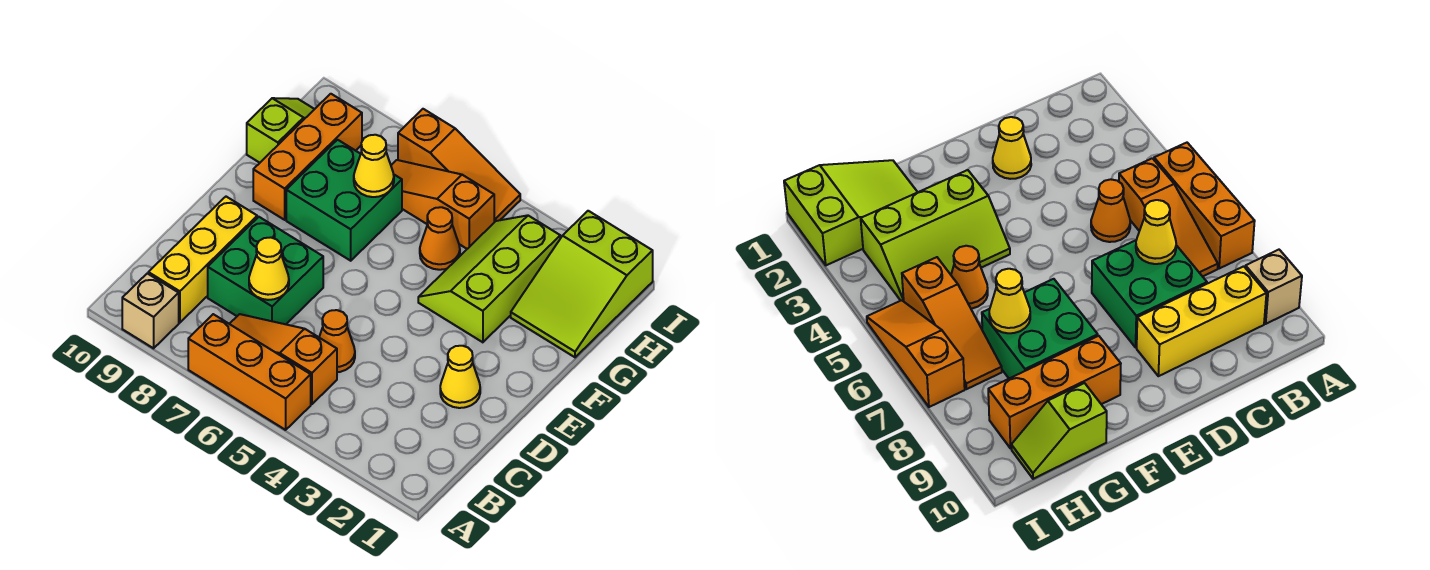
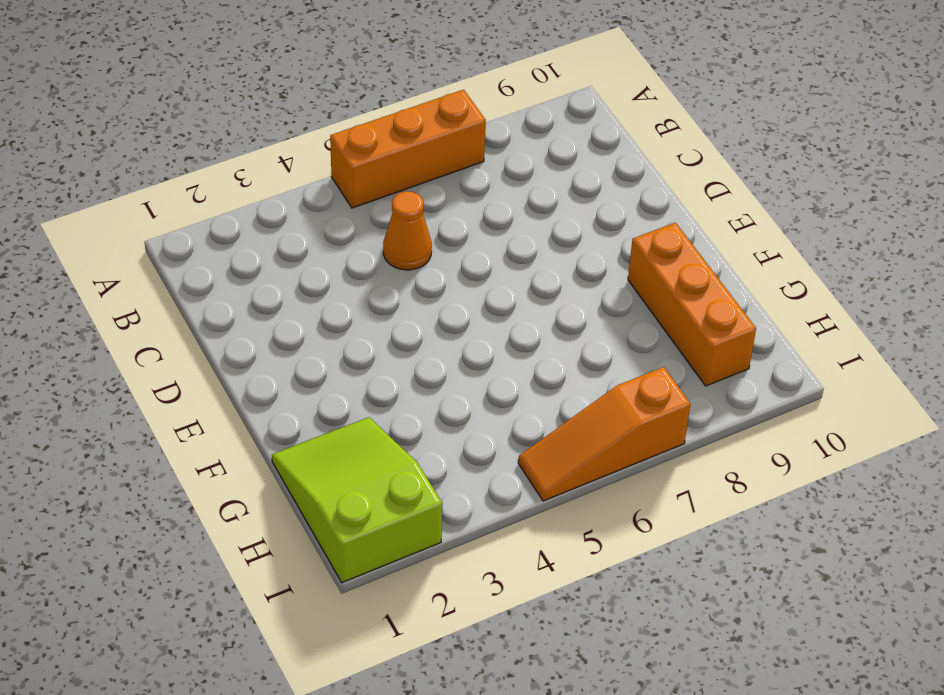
none -> tan 1x1 brick [122,273,179,348]
none -> orange 1x3 slope [230,314,337,404]
none -> yellow 1x3 brick [148,197,257,323]

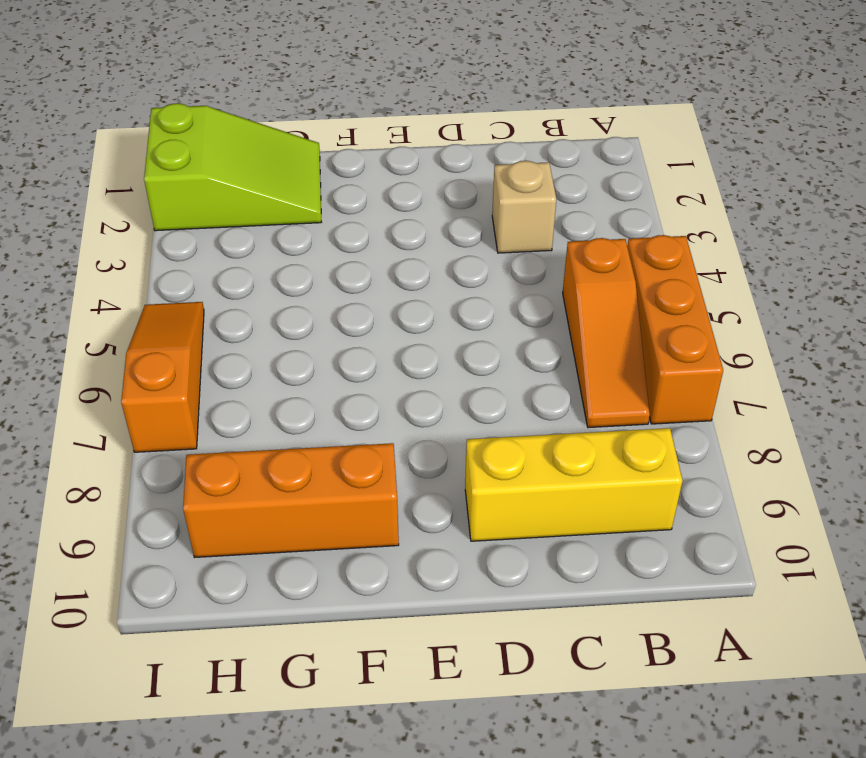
tan 1x1 brick [492,161,556,253] -> tan 1x1 brick moved to [122,273,179,348]
none -> orange 1x1 cone [319,310,355,372]
none -> green 2x2 brick [208,217,323,324]
none -> yellow 1x1 cone [440,346,480,408]

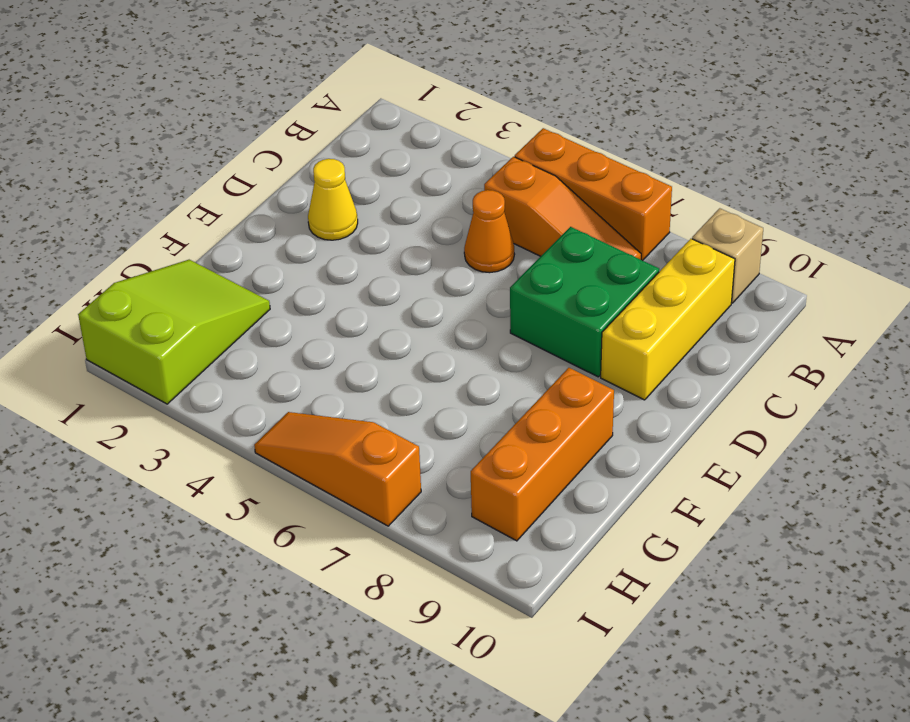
none -> lime 2x3 slope [418,215,560,342]
none -> green 2x2 brick [286,140,402,261]
none -> orange 1x1 cone [420,207,460,270]

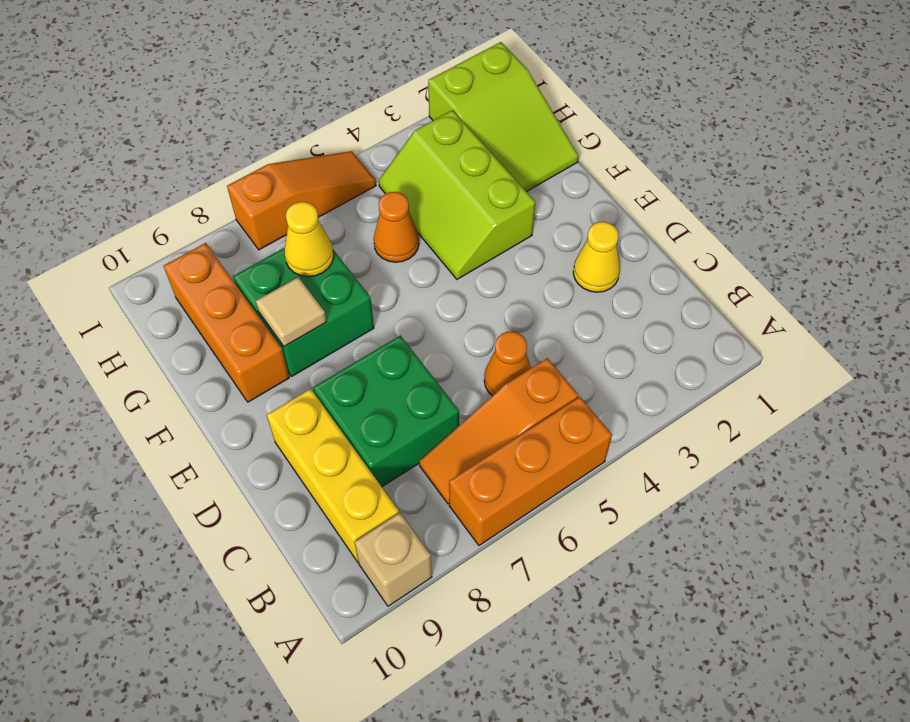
tan 1x1 tile [256,277,327,347] -> none
none -> lime 1x2 slope [247,98,314,163]
none -> orange 1x3 slope [391,160,494,249]
none -> yellow 1x1 cone [249,237,289,300]

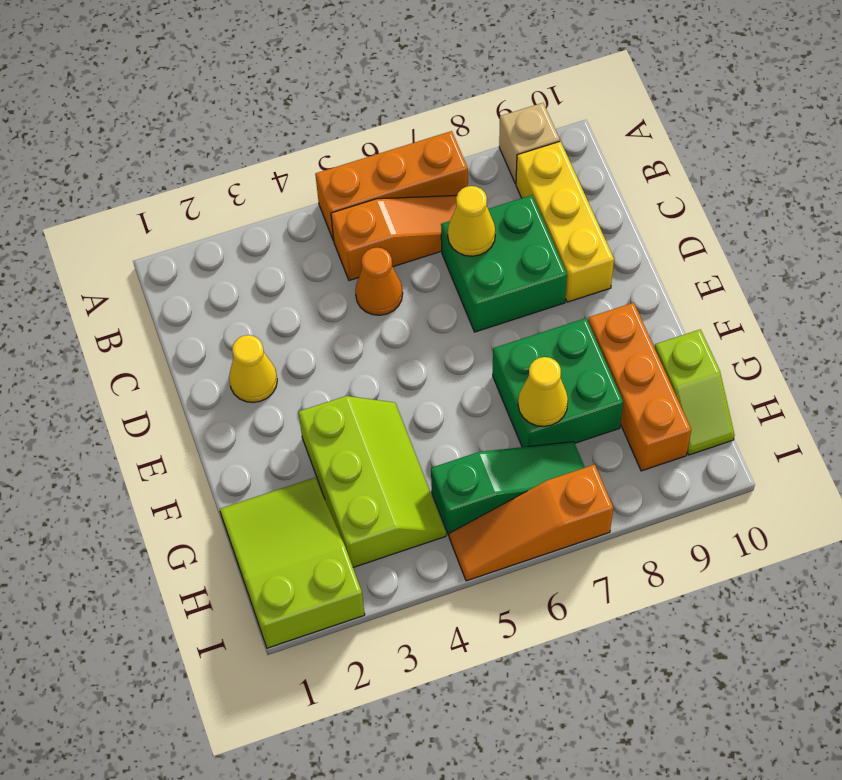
green 1x3 slope [431,442,585,536] -> orange 1x3 slope [391,160,494,249]
none -> orange 1x1 cone [420,207,460,270]

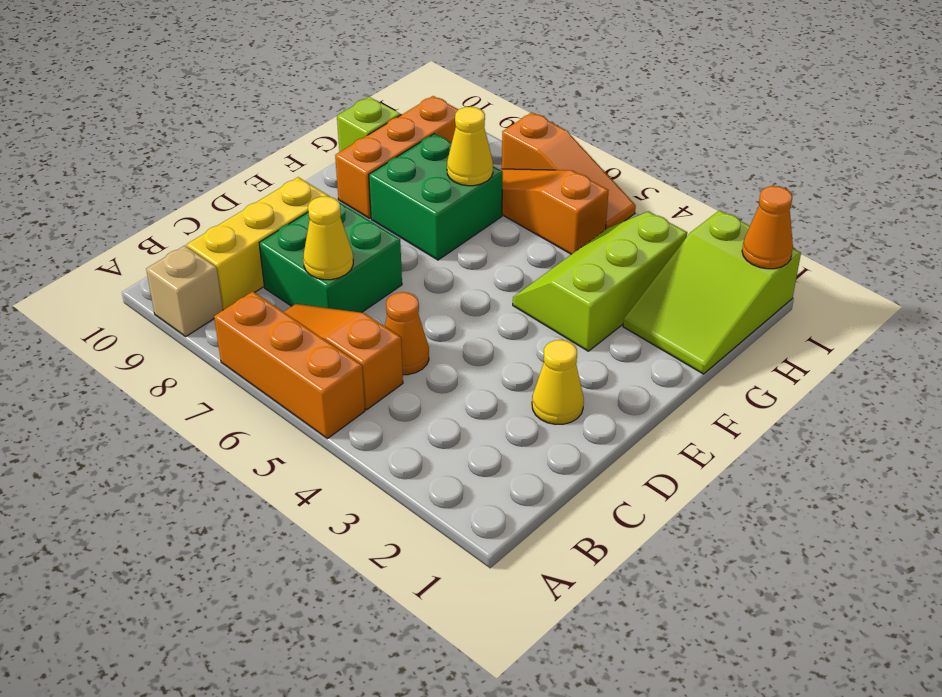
orange 1x1 cone [742,186,793,269] -> orange 1x1 cone moved to [420,207,460,270]

